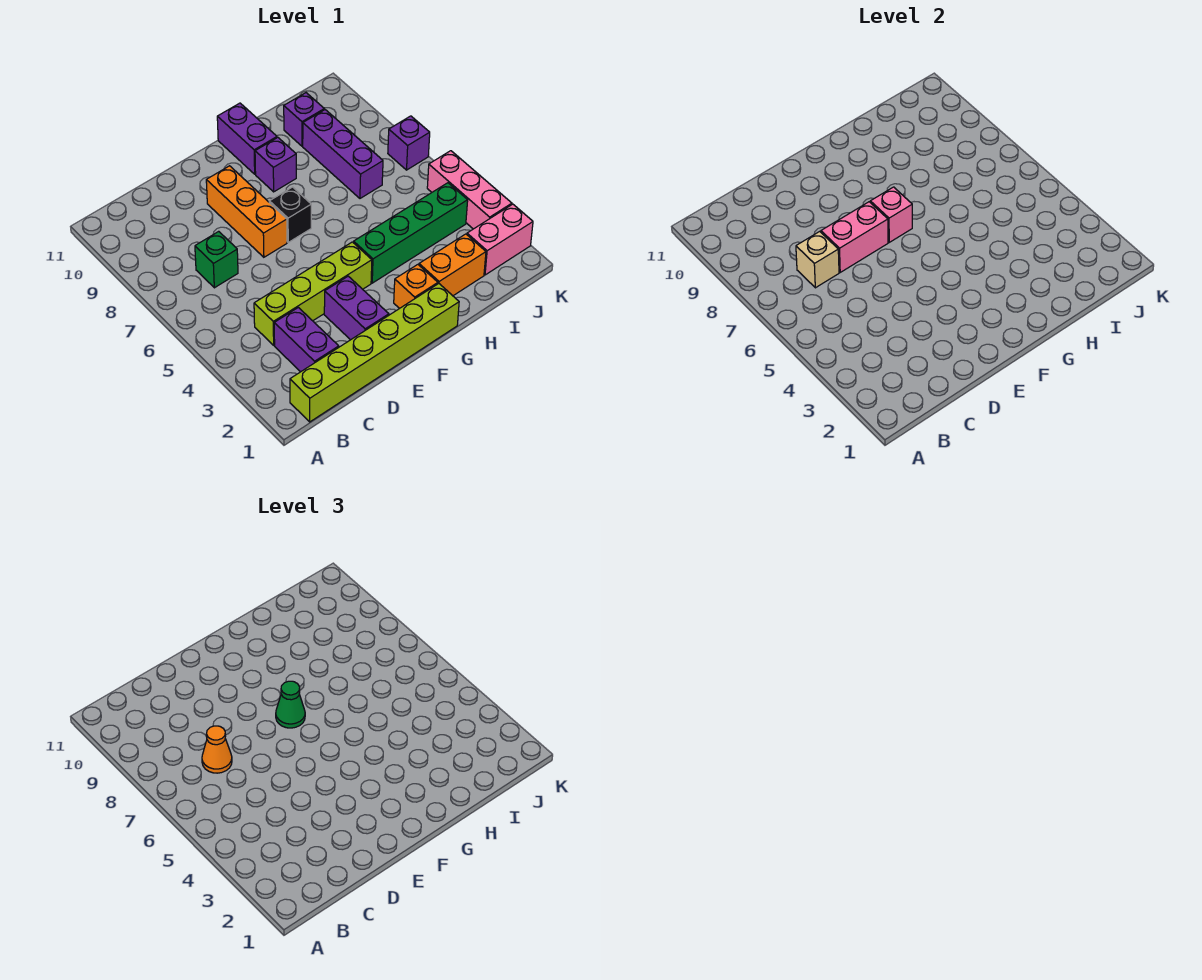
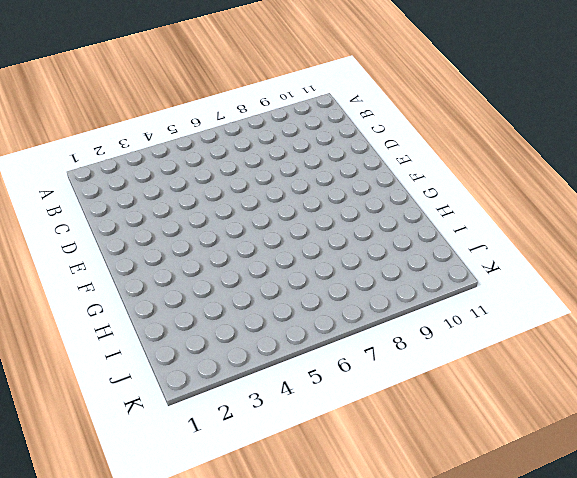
none -> lime 1x6 brick [290,284,459,422]
none -> purple 1x2 brick [274,307,339,372]
none -> lime 1x4 brick [254,242,372,345]

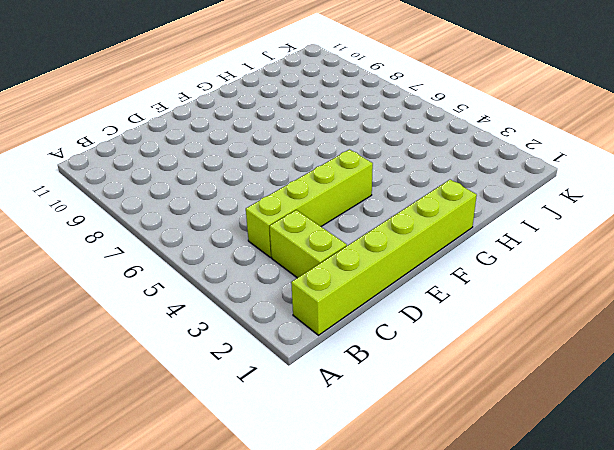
lime 1x2 brick [270,210,347,278] -> purple 1x2 brick [274,307,339,372]
none -> green 1x1 brick [195,231,238,288]
none -> purple 1x2 brick [324,276,389,340]
none -> orange 1x3 brick [206,166,287,257]

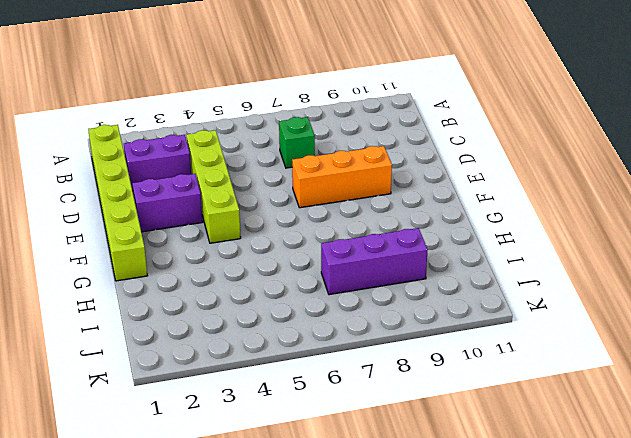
none -> black 1x1 brick [269,187,311,242]
none -> orange 1x1 brick [394,265,438,309]
none -> green 1x4 brick [354,183,468,283]

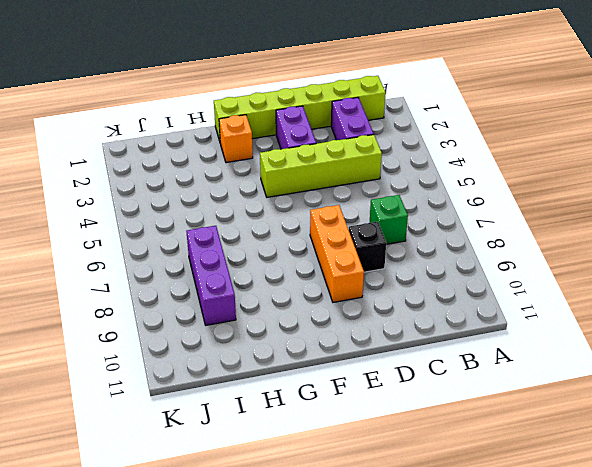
black 1x1 brick [349,222,386,272] -> black 1x1 brick moved to [269,187,311,242]
none -> green 1x4 brick [354,183,468,283]
none -> purple 1x1 brick [255,138,296,192]
none -> purple 1x2 brick [217,103,277,174]

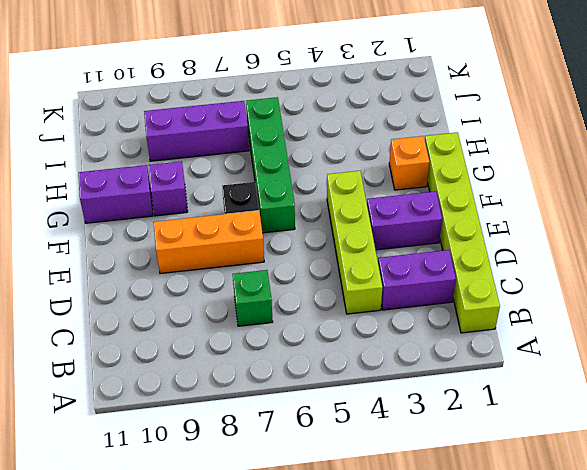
green 1x4 brick [246,97,295,233] -> green 1x4 brick moved to [354,183,468,283]
none -> orange 1x2 brick [419,234,486,296]
none -> purple 1x1 brick [284,93,324,146]
none -> pink 1x2 brick [467,204,533,275]

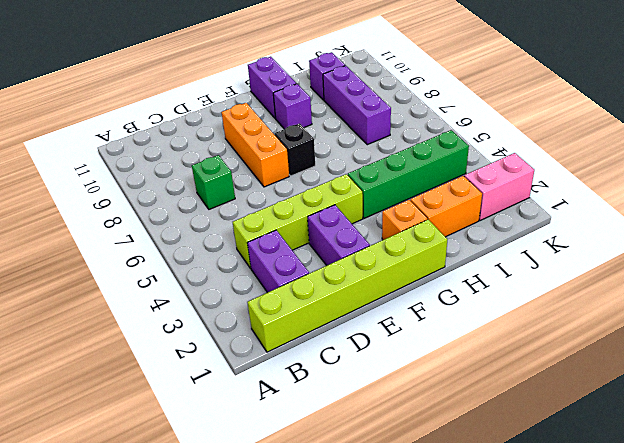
none -> pink 1x3 brick [427,151,512,229]
none -> purple 1x1 brick [388,116,430,170]
none -> tan 1x1 brick [796,231,839,288]

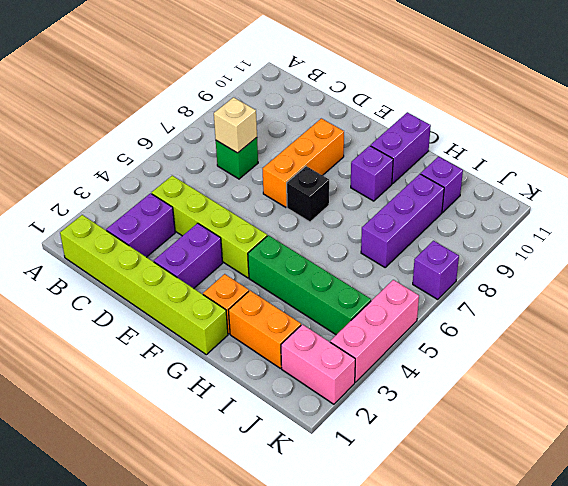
none -> pink 1x2 brick [821,202,888,272]
none -> pink 1x1 brick [870,187,912,242]
none -> orange 1x1 cone [202,726,232,773]

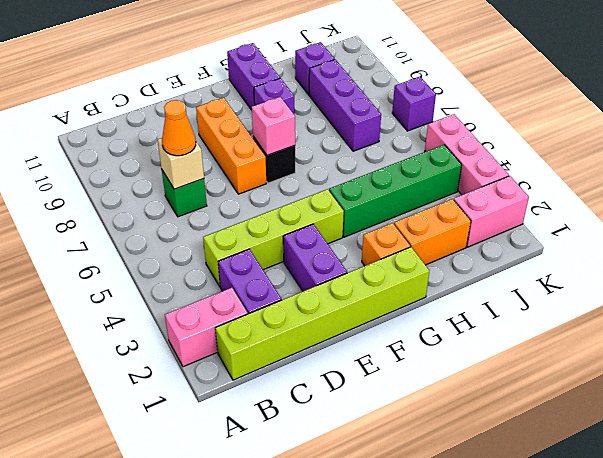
pink 1x2 brick [165,288,248,367] -> pink 1x2 brick moved to [821,202,888,272]
none -> green 1x1 cone [276,681,305,728]

